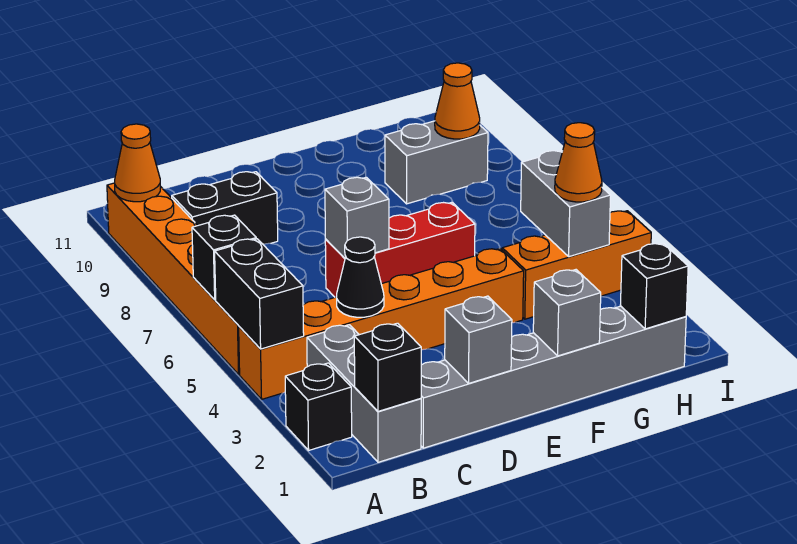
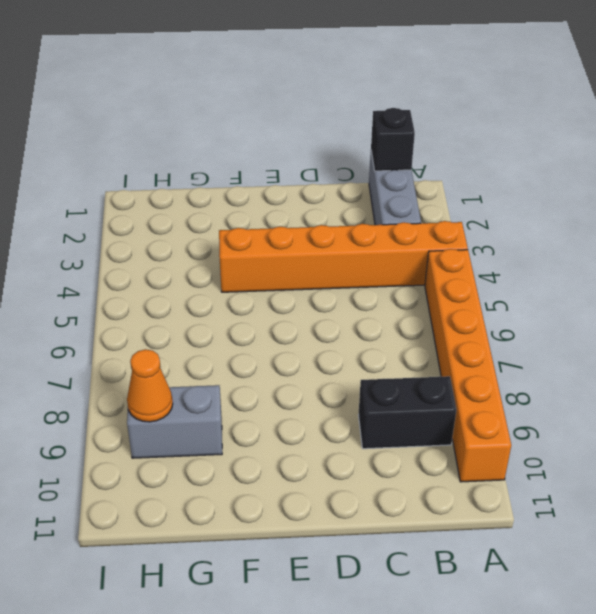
none -> black 1x1 brick [285,363,352,450]
none -> grey 1x6 brick [421,306,686,448]
none -> red 1x3 brick [325,202,475,297]

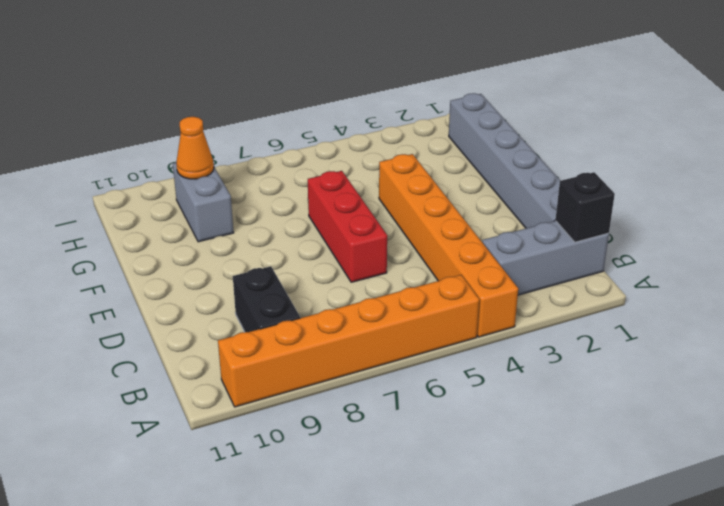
none -> black 1x1 brick [285,363,352,450]
none -> orange 1x3 brick [502,211,651,319]
none -> black 1x2 brick [215,239,304,349]

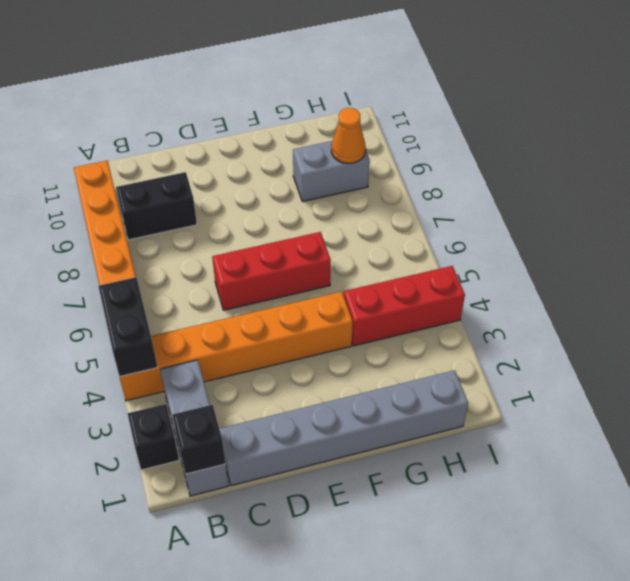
red 1x3 brick [344,266,465,346] -> orange 1x3 brick [502,211,651,319]
none -> black 1x1 brick [192,215,256,300]
none -> orange 1x1 cone [115,124,161,202]
none -> black 1x1 cone [337,237,384,317]

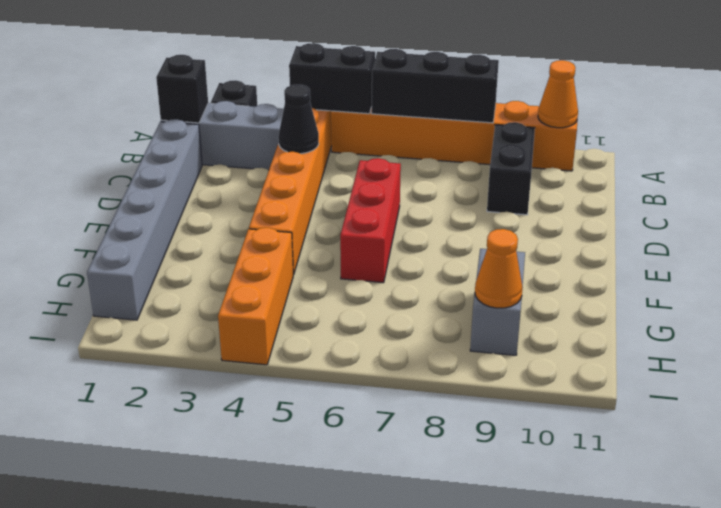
black 1x3 brick [372,49,499,123] -> black 1x1 brick [192,215,256,300]
none -> grey 1x1 brick [445,296,512,383]
none -> grey 1x1 brick [325,177,389,258]
none -> grey 1x1 brick [533,270,601,356]

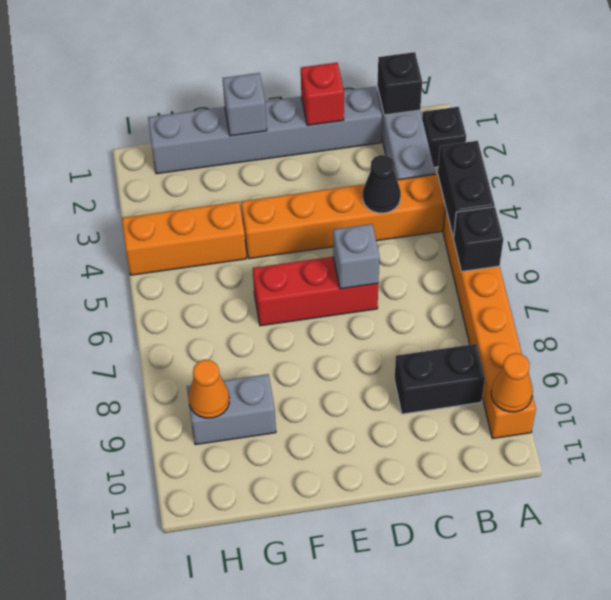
red 1x1 brick [301,63,344,125] -> grey 1x1 brick [445,296,512,383]
none -> black 1x1 brick [620,243,688,329]
none -> grey 1x2 brick [521,151,611,257]
none -> orange 1x1 cone [555,123,602,202]

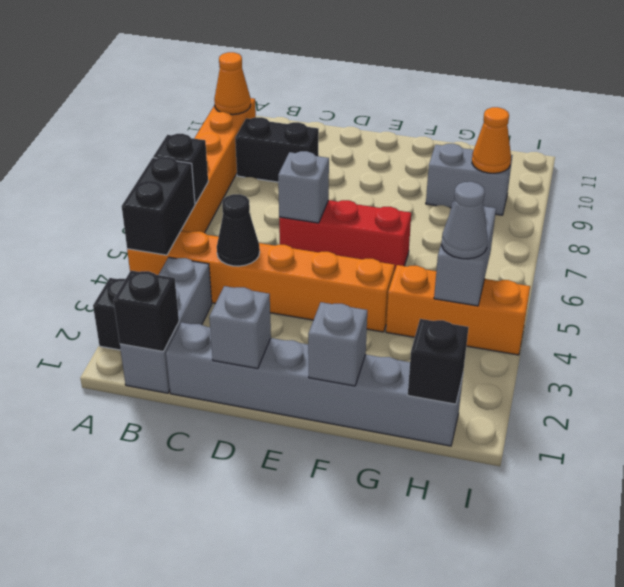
grey 1x1 cone [441,182,488,259] -> orange 1x1 cone [555,123,602,202]

